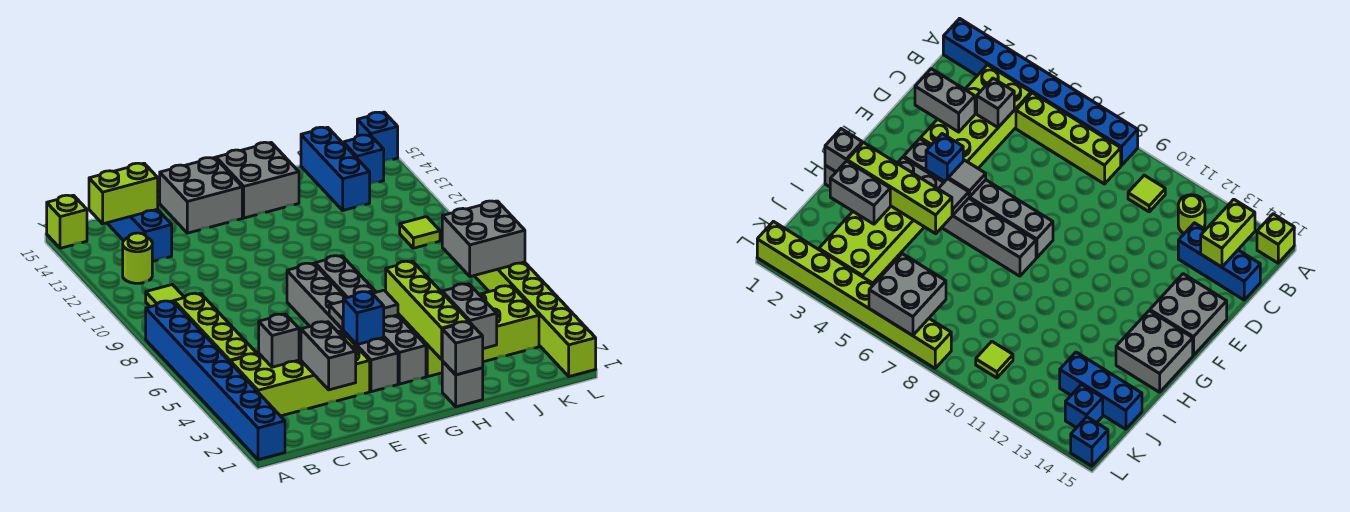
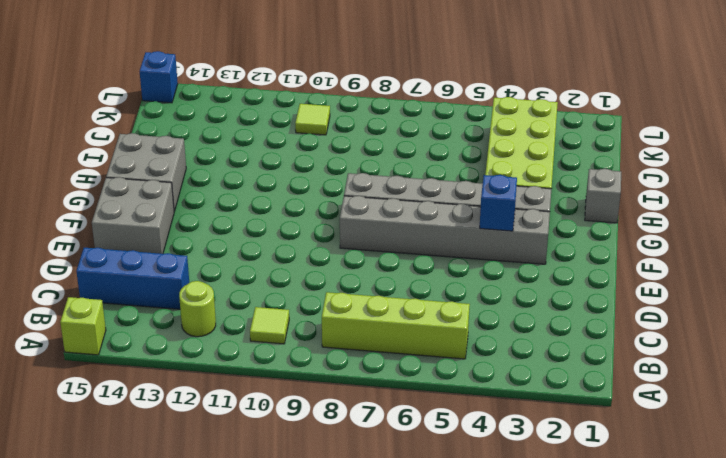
none -> blue 1x8 brick [146,301,285,460]
none -> lime 2x4 brick [230,331,370,416]
none -> blue 1x3 brick [301,127,370,210]

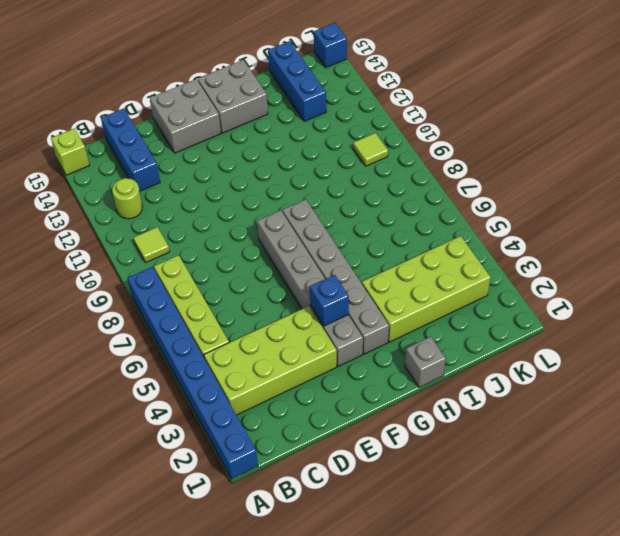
none -> blue 1x1 brick [343,135,384,184]
none -> lime 1x8 brick [475,262,596,377]
none -> lime 1x2 brick [89,163,158,224]

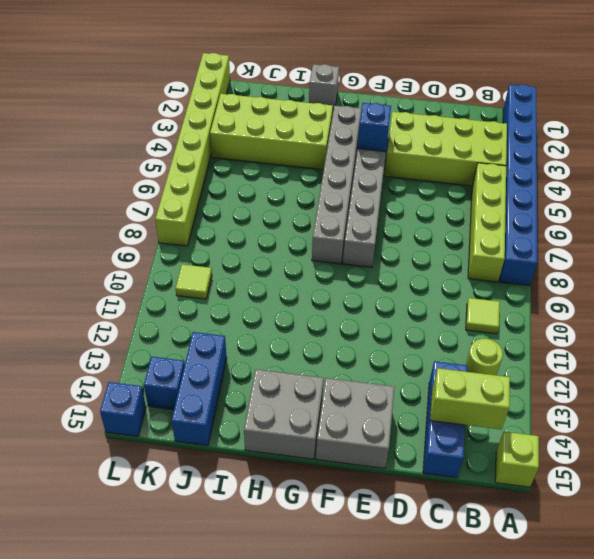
none -> grey 1x1 brick [259,314,299,367]
none -> grey 1x2 brick [301,322,356,390]
none -> grey 1x1 tile [329,301,343,329]

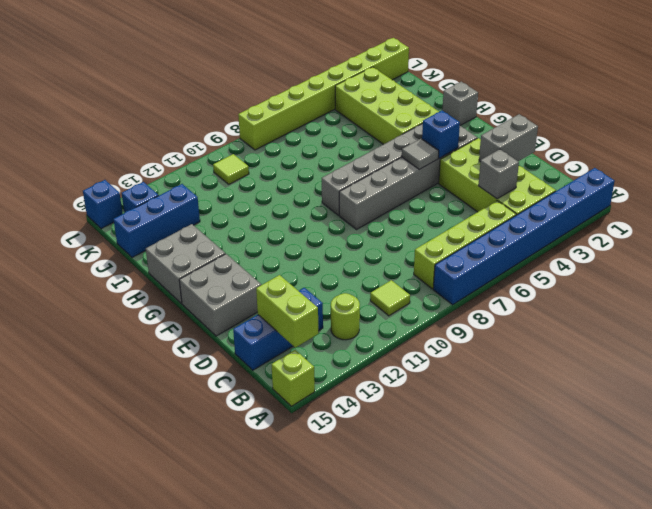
none -> grey 1x1 tile [372,290,398,318]
none -> grey 1x1 brick [442,322,483,375]
none -> lime 1x4 brick [386,261,468,359]

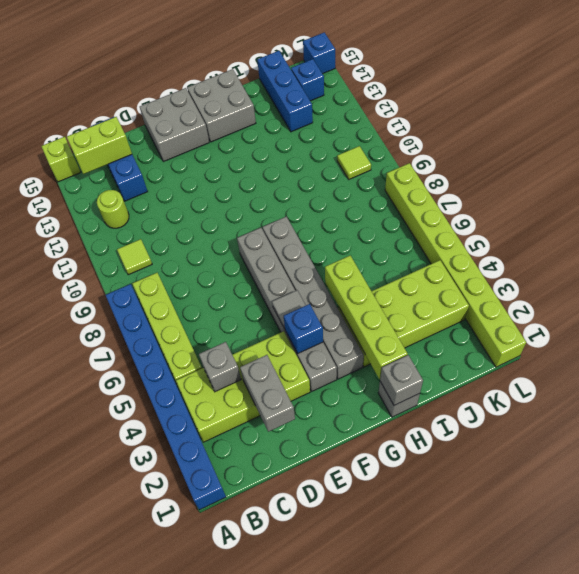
none -> grey 1x1 tile [372,290,398,318]
none -> grey 1x2 brick [442,284,497,349]
none -> grey 2x2 brick [442,201,525,277]

